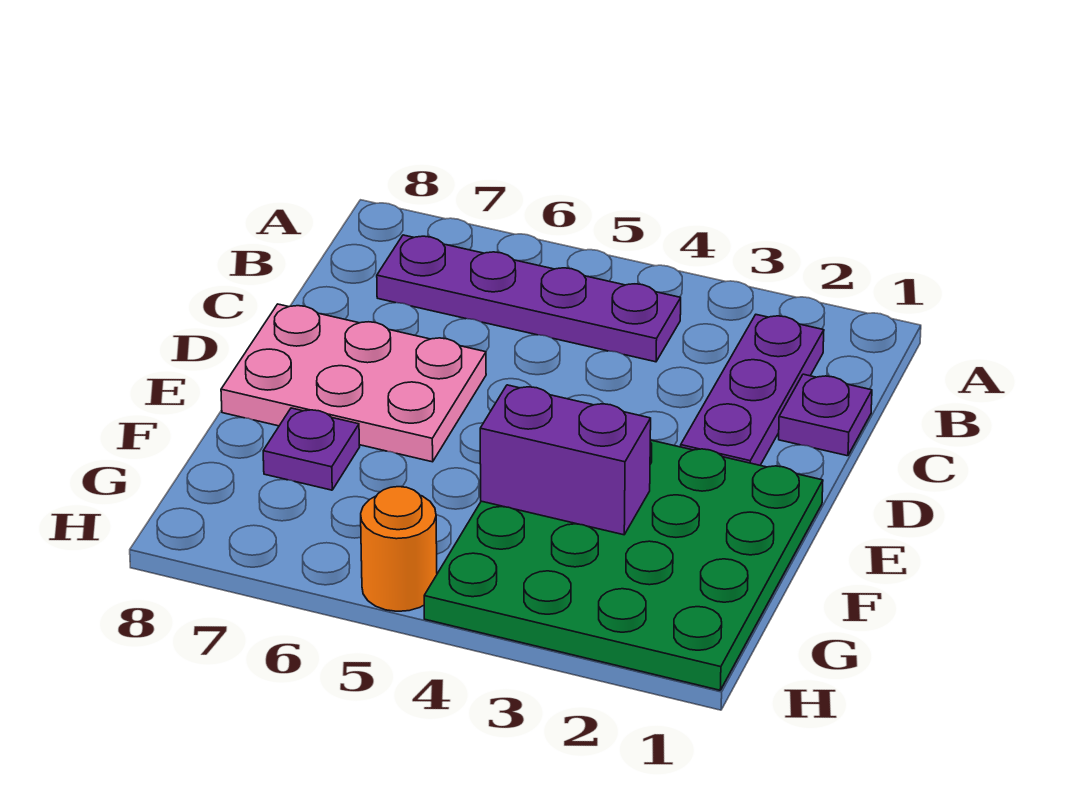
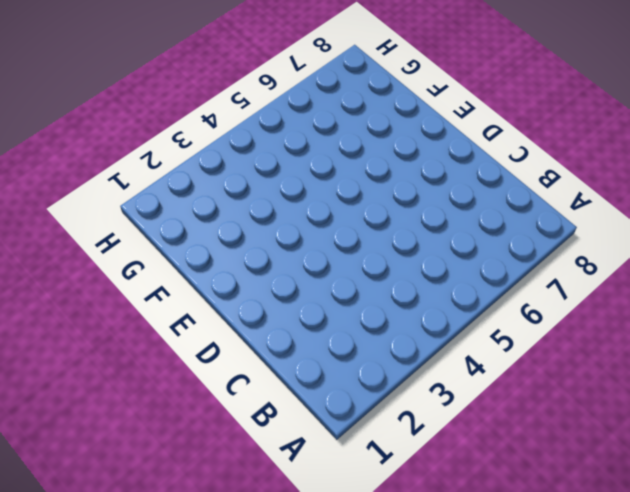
none -> purple 1x3 plate [681,315,824,465]
none -> purple 1x4 plate [377,235,681,362]

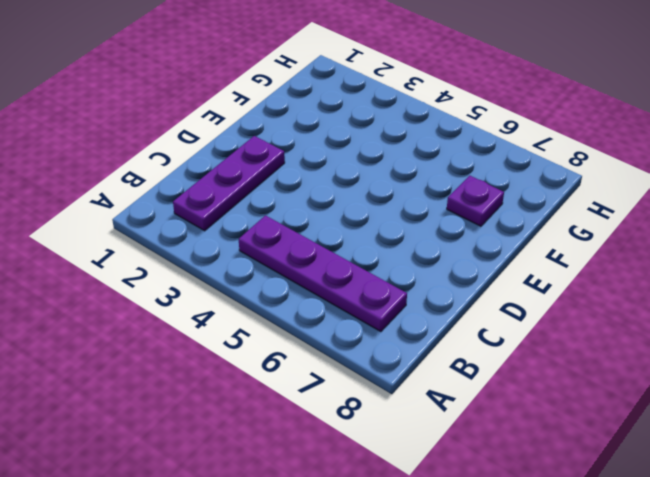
none -> purple 1x1 plate [779,374,872,456]
none -> pink 2x3 plate [221,304,486,462]

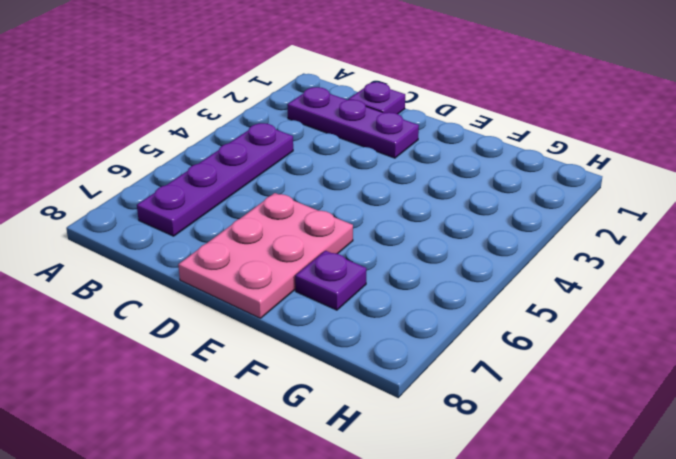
none -> green 4x4 plate [424,440,823,690]
none -> orange 1x1 round brick [361,487,437,611]

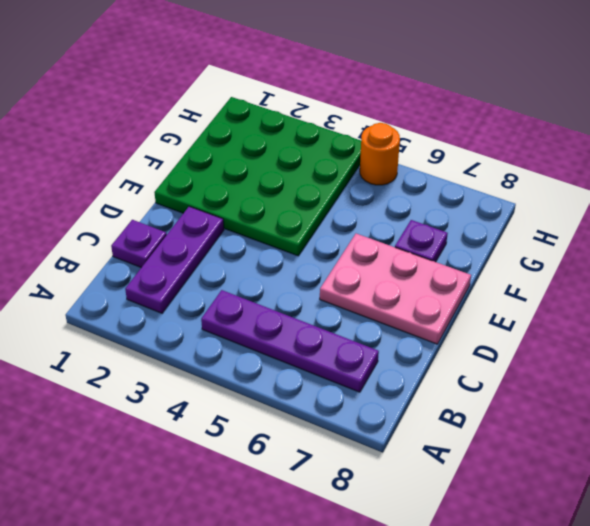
none -> purple 1x2 brick [480,385,651,535]

